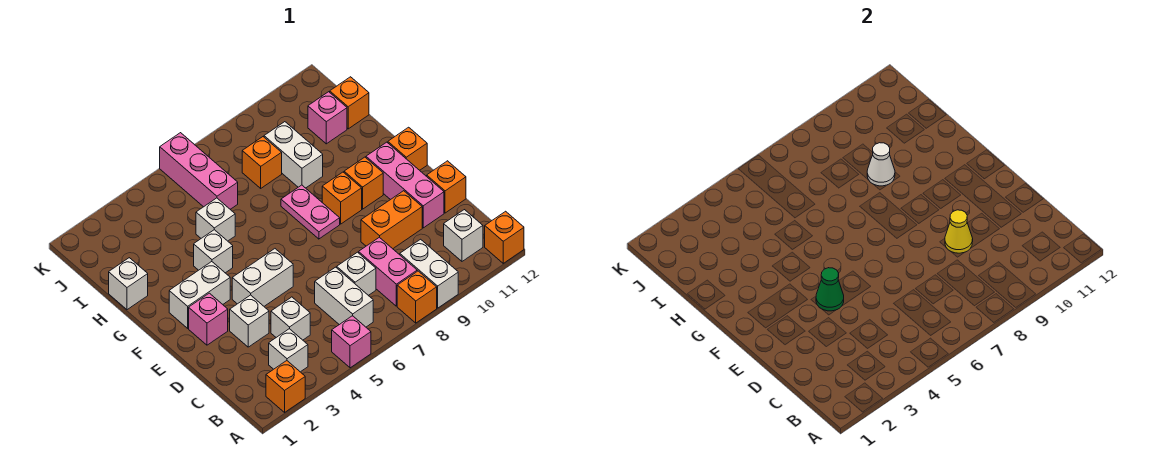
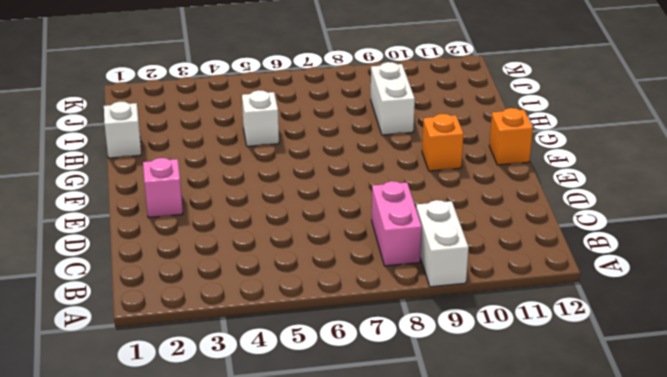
none -> orange 1x1 brick [266,361,305,412]
none -> pink 1x1 brick [332,316,371,368]
none -> orange 1x1 brick [397,271,437,323]
none -> orange 1x1 brick [485,211,524,263]

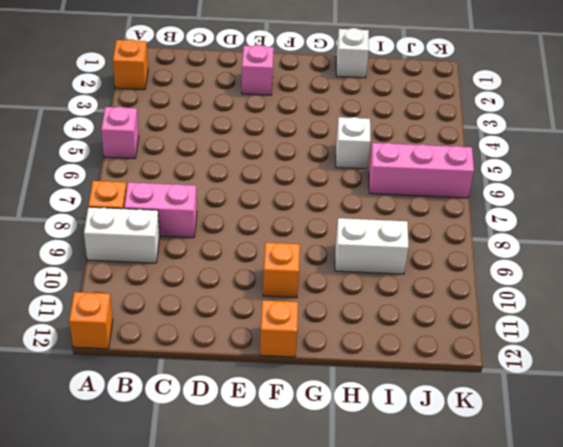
none -> white 1x1 brick [269,329,308,372]
none -> white 1x2 brick [315,267,373,327]
none -> white 1x1 brick [444,210,483,261]
none -> white 1x1 brick [271,297,310,340]

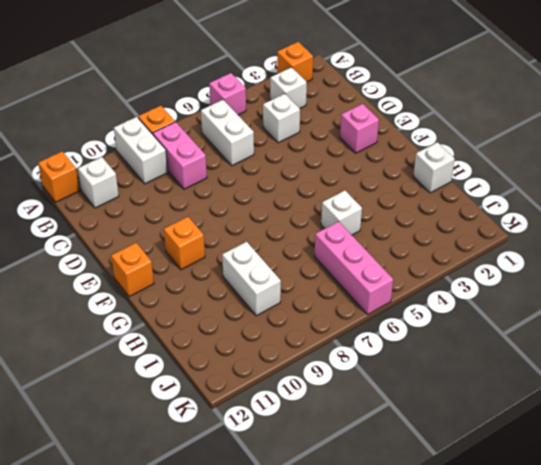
none -> white 1x1 brick [337,252,376,295]
none -> white 1x1 brick [230,295,269,347]
none -> orange 1x2 brick [361,191,422,249]
none -> pink 1x3 brick [366,142,444,228]

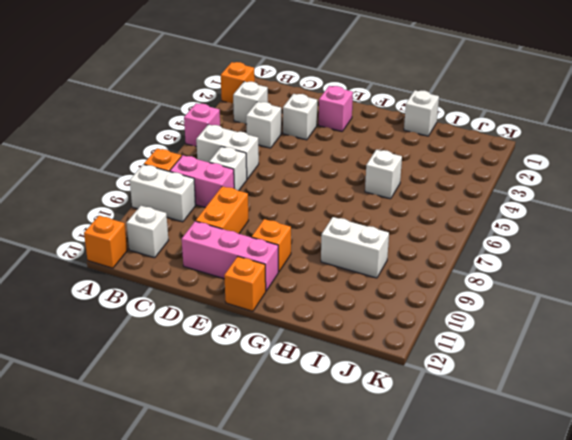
none -> orange 1x1 brick [427,161,466,213]
none -> white 1x2 brick [232,249,293,306]
none -> white 1x2 brick [169,262,230,328]
none -> pink 1x2 plate [281,185,340,239]

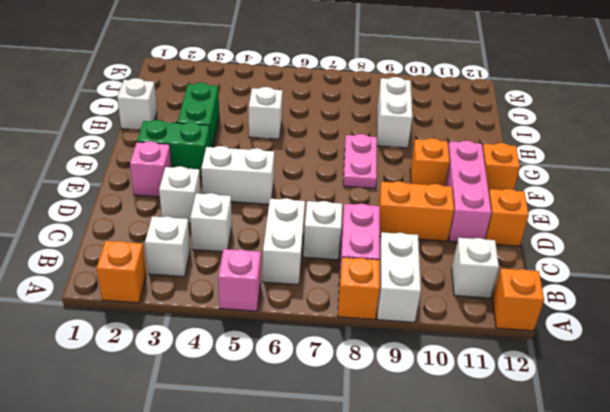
green 1x2 brick [137,120,210,177] -> white 1x2 brick [169,262,230,328]
green 1x2 brick [177,83,219,147] -> none
none -> orange 1x1 brick [322,172,362,224]
none -> white 1x1 brick [194,230,233,273]
none -> pink 1x3 brick [160,133,238,209]
none -> orange 1x1 brick [242,137,282,188]

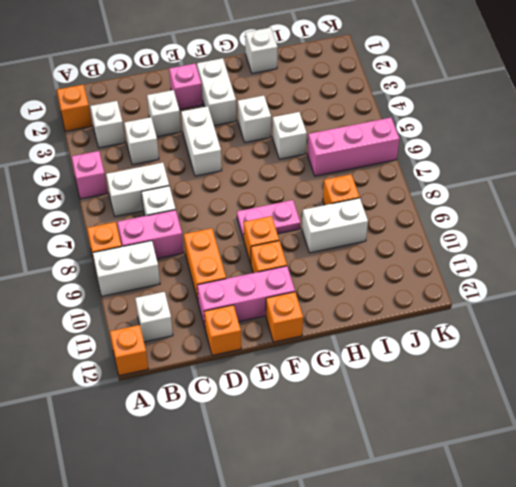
none -> pink 1x1 brick [308,92,347,144]
none -> orange 1x1 brick [330,77,369,129]
none -> yellow 1x1 cone [945,210,973,253]
none -> green 1x1 cone [816,268,844,311]

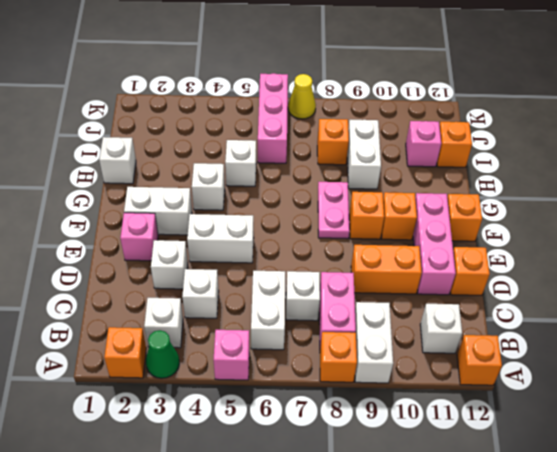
green 1x1 cone [146,330,179,378] -> green 1x1 cone moved to [816,268,844,311]
yellow 1x1 cone [288,74,316,119] -> yellow 1x1 cone moved to [945,210,973,253]
none -> white 1x1 cone [867,143,895,186]

